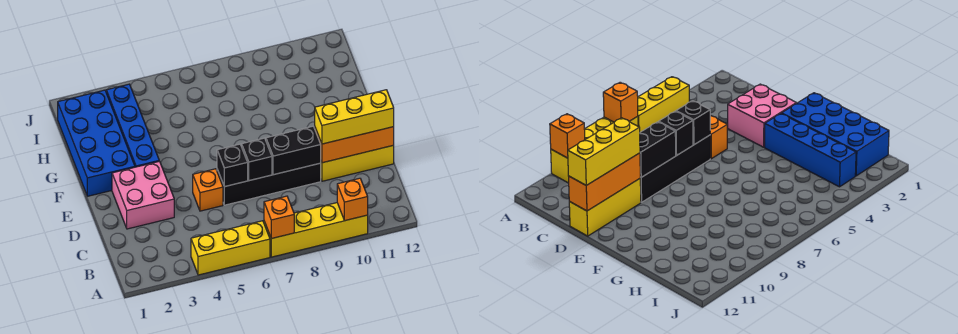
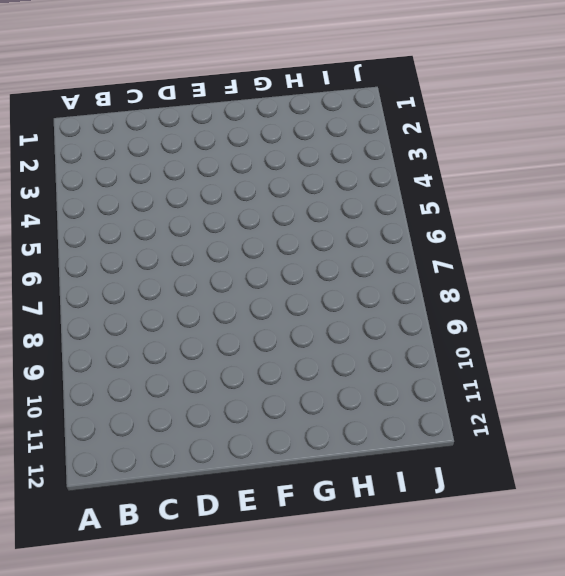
none -> yellow 1x3 brick [191,221,270,275]
none -> yellow 1x4 brick [264,203,368,257]
none -> pink 2x2 brick [112,161,174,229]

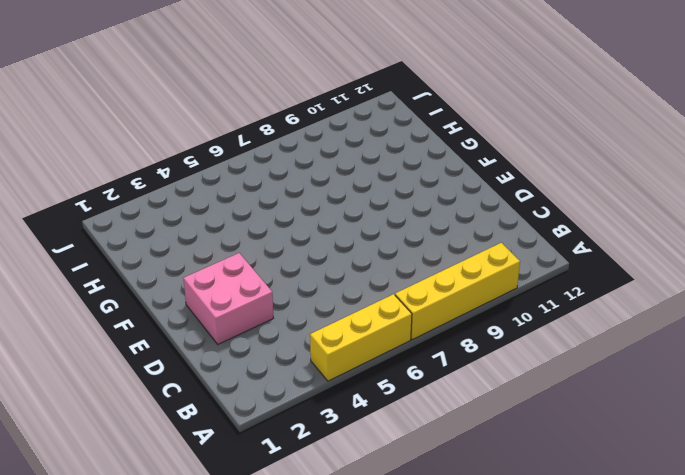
none -> orange 1x1 brick [193,169,223,211]
none -> black 1x4 brick [217,163,321,205]
none -> yellow 1x3 brick [321,145,394,181]

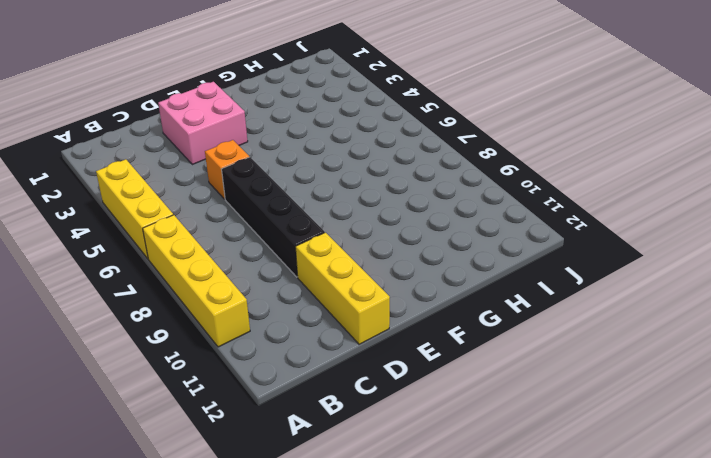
none -> blue 2x4 brick [58,90,135,196]
none -> blue 1x4 brick [106,84,159,167]
none -> orange 1x1 brick [264,196,294,239]

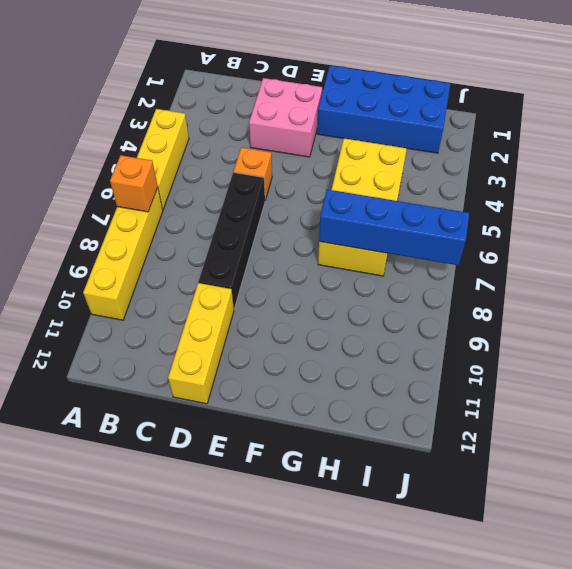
yellow 2x4 brick [318,139,407,276] -> none
blue 1x4 brick [319,189,469,265] -> blue 1x4 brick moved to [106,84,159,167]
none -> orange 1x1 brick [337,178,368,221]
none -> black 1x1 brick [217,144,248,187]
none -> black 1x1 brick [242,138,272,181]

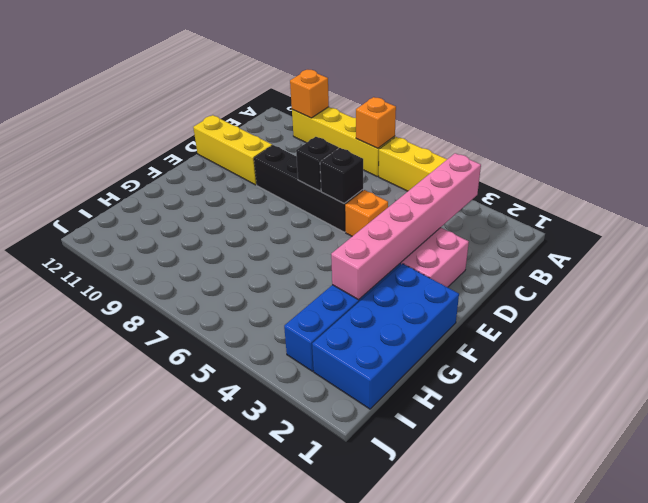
pink 1x6 brick [331,153,481,300] -> none
none -> black 1x2 brick [266,126,321,175]
none -> orange 1x3 brick [315,127,394,163]
none -> yellow 1x3 brick [315,90,394,144]

